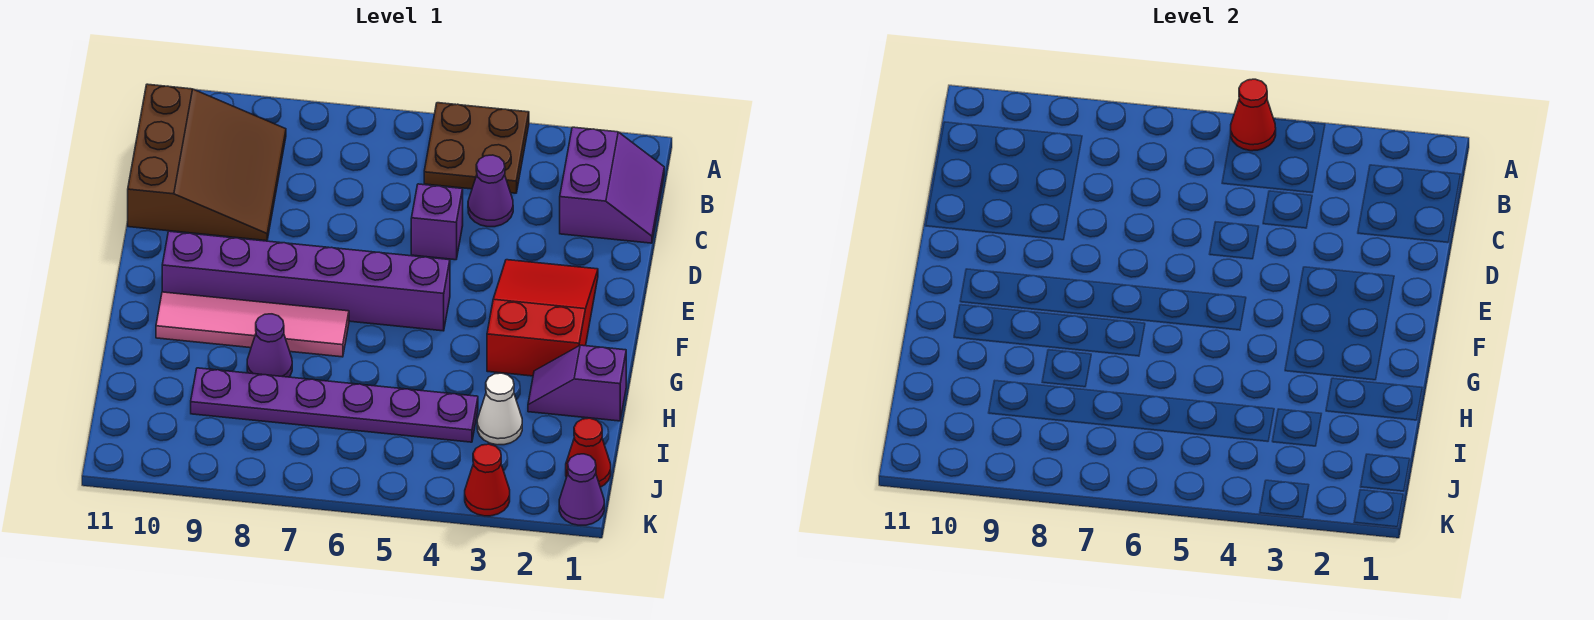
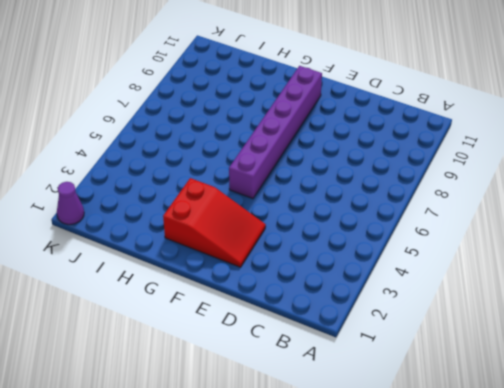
none -> brown 2x2 plate [424,103,529,193]
none -> purple 2x2 slope [560,127,664,243]
none -> brown 3x3 slope [128,84,286,241]

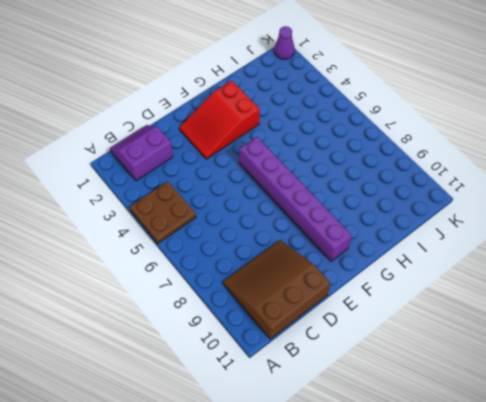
none -> purple 1x1 cone [468,155,513,227]
none -> purple 1x1 brick [411,184,463,260]
none -> pink 1x4 tile [156,292,349,357]

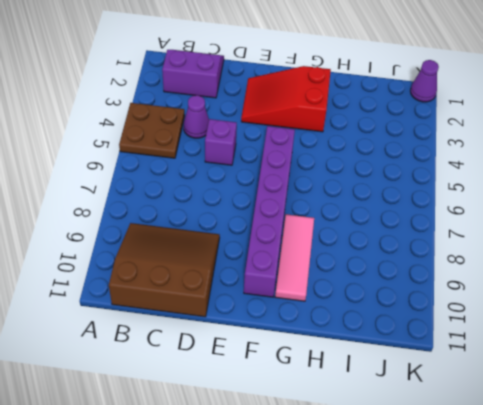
pink 1x3 tile [275,214,314,301] -> pink 1x4 tile [156,292,349,357]
none -> purple 1x2 slope [528,345,626,421]
none -> purple 1x1 cone [247,314,292,377]
none -> white 1x1 cone [477,373,522,445]

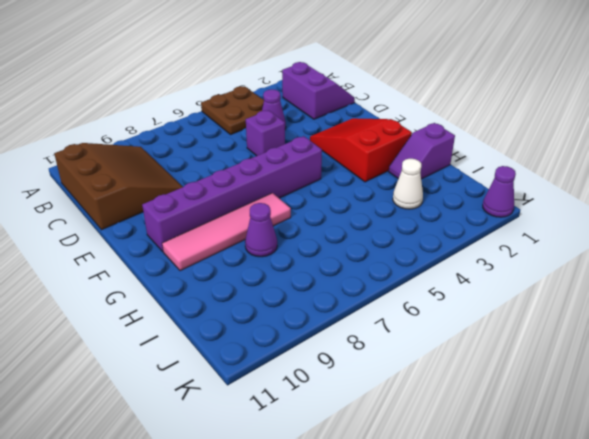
none -> purple 1x6 plate [191,368,478,442]
none -> red 1x1 cone [566,418,611,487]
none -> red 1x1 cone [465,444,510,516]

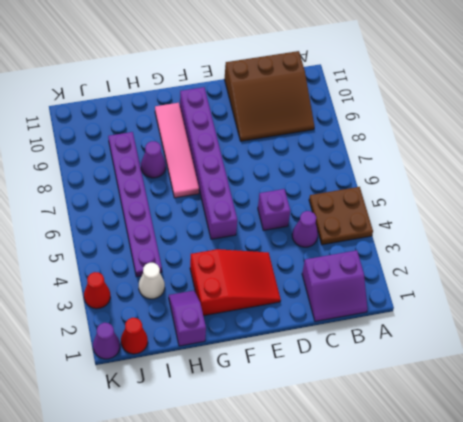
none -> red 1x1 cone [1231,79,1276,151]

